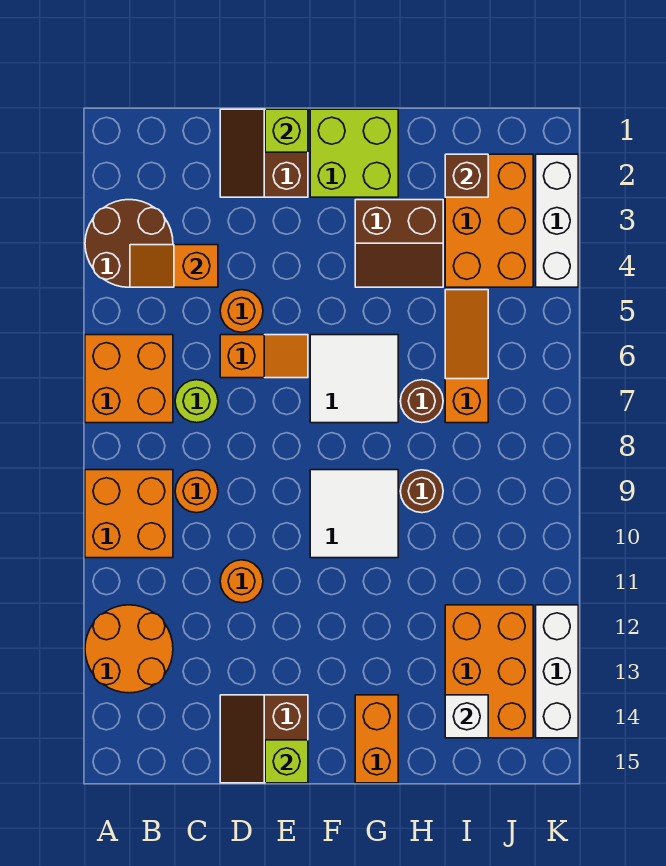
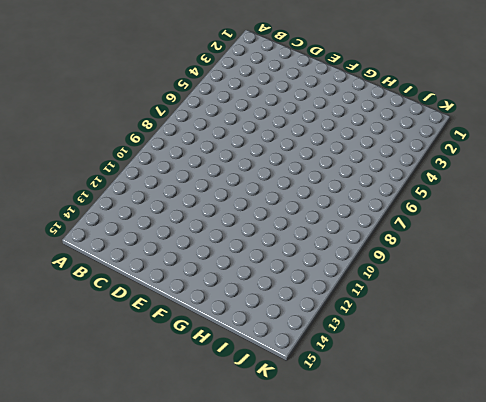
none -> brown 2x2 round brick [85,200,173,287]
none -> orange 2x2 brick [85,335,173,423]
none -> orange 2x2 brick [85,470,173,558]

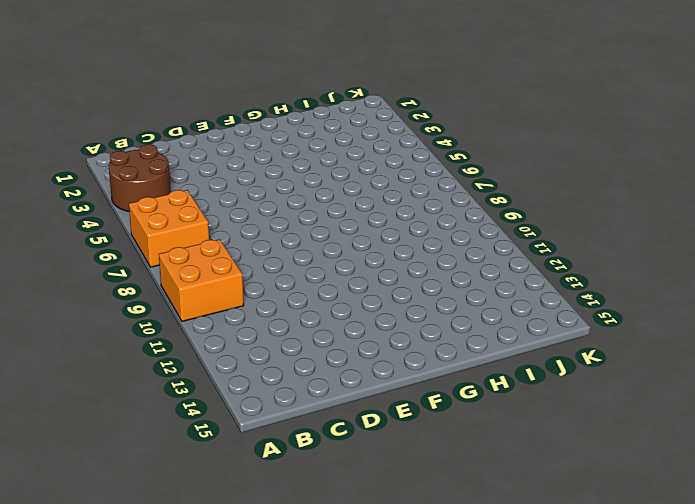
none -> orange 2x2 round brick [85,605,173,693]
none -> lime 1x1 round brick [175,380,218,423]
none -> orange 1x1 round brick [175,470,218,513]

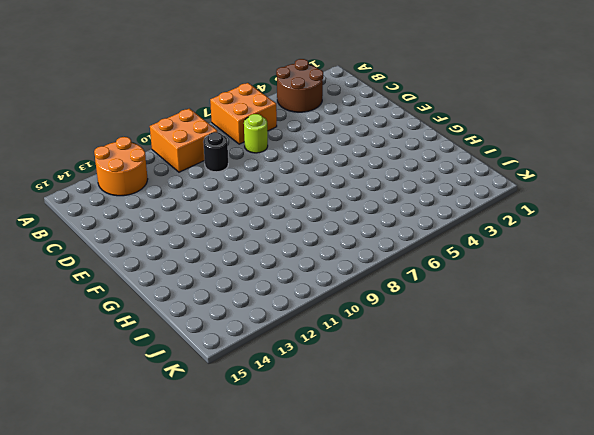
black 1x1 round brick [203,132,228,172] -> orange 1x1 round brick [175,470,218,513]
none -> brown 2x2 slope [220,109,308,197]
none -> orange 1x1 round brick [220,290,263,332]
none -> orange 1x2 slope [220,335,308,378]

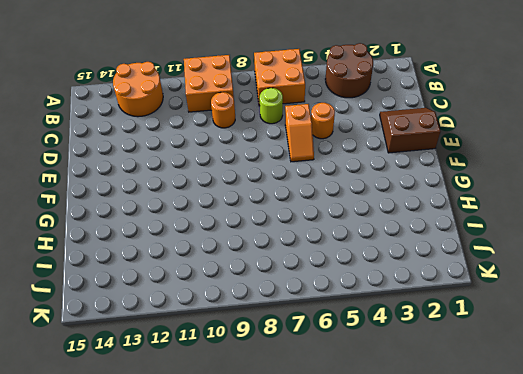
none -> orange 1x1 round brick [220,560,263,603]
none -> brown 2x2 slope [220,695,308,783]
none -> lime 2x2 brick [310,109,398,197]

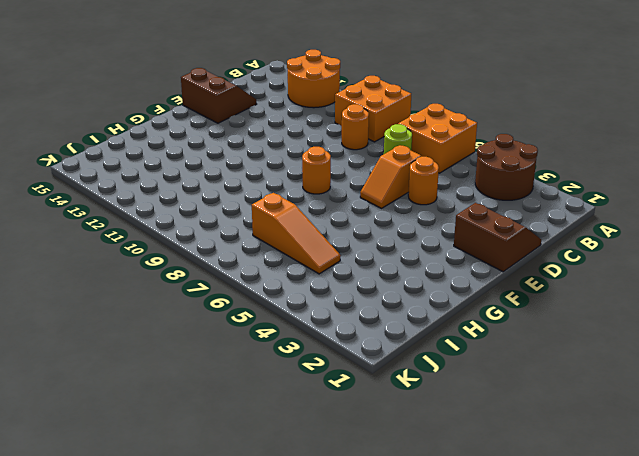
orange 1x1 round brick [302,147,331,194] -> orange 1x1 round brick moved to [220,560,263,603]
none -> lime 2x2 brick [310,109,398,197]
none -> white 2x2 tile [310,335,398,423]
none -> white 2x2 tile [310,470,398,558]

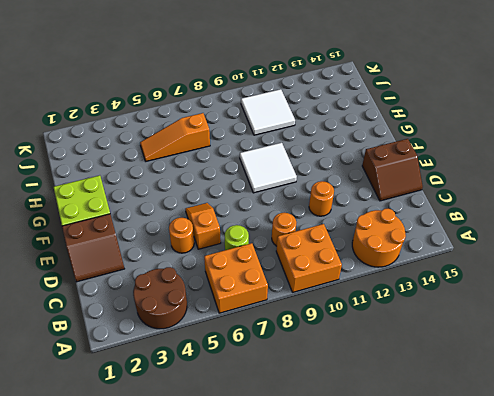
white 2x2 tile [241,89,295,135] -> white 2x2 tile moved to [310,335,398,423]
none -> brown 2x2 slope [355,200,443,287]
none -> orange 1x2 brick [355,695,398,783]
none -> brown 1x1 round brick [400,380,443,423]

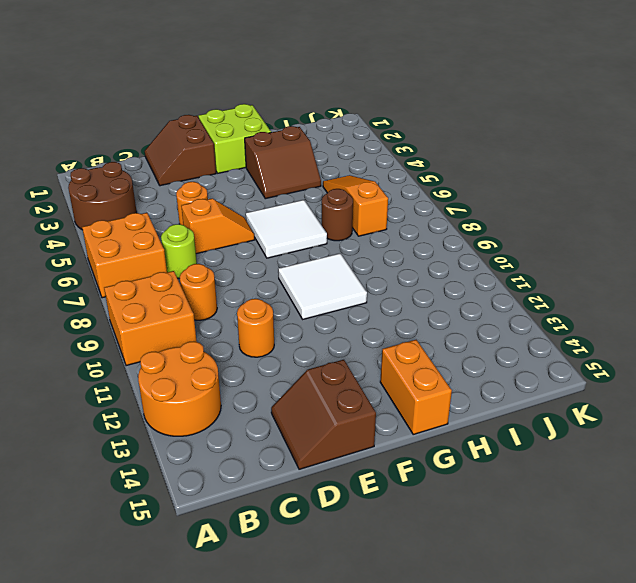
none -> brown 1x1 round brick [400,470,443,513]
none -> orange 2x3 brick [445,154,533,287]
none -> orange 2x3 brick [445,605,533,738]

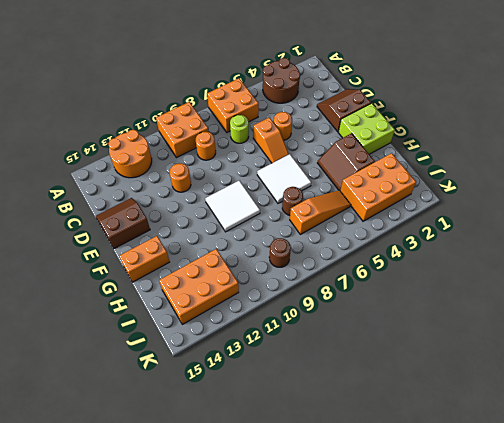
brown 1x1 round brick [269,238,291,267] -> brown 1x1 round brick moved to [400,470,443,513]
none -> white 1x3 brick [536,154,578,287]
none -> white 1x3 brick [536,605,578,738]
none -> orange 1x2 slope [130,245,218,287]

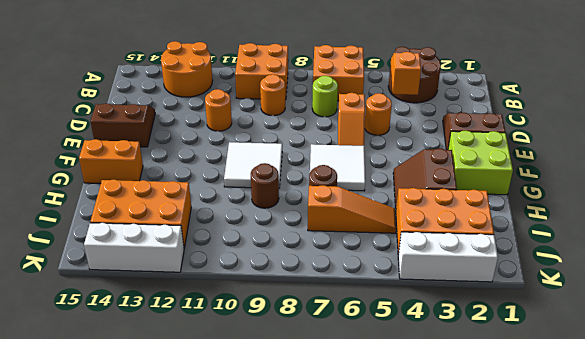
none -> lime 1x1 brick [265,109,308,152]
none -> lime 1x1 brick [265,740,308,783]
none -> brown 1x1 brick [445,154,488,197]

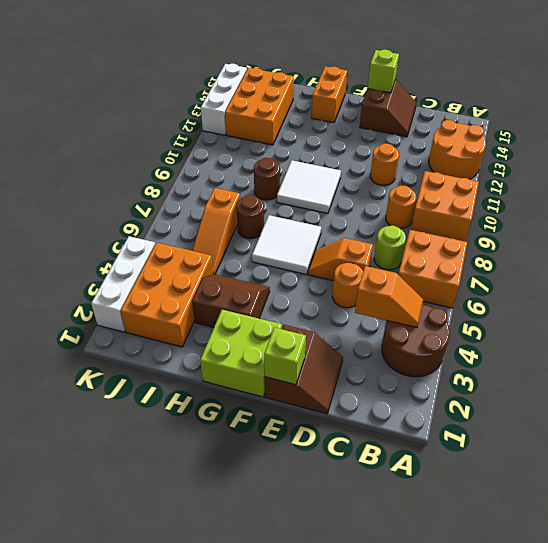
none -> brown 1x1 brick [445,154,488,197]
none -> white 1x1 brick [445,695,488,738]

